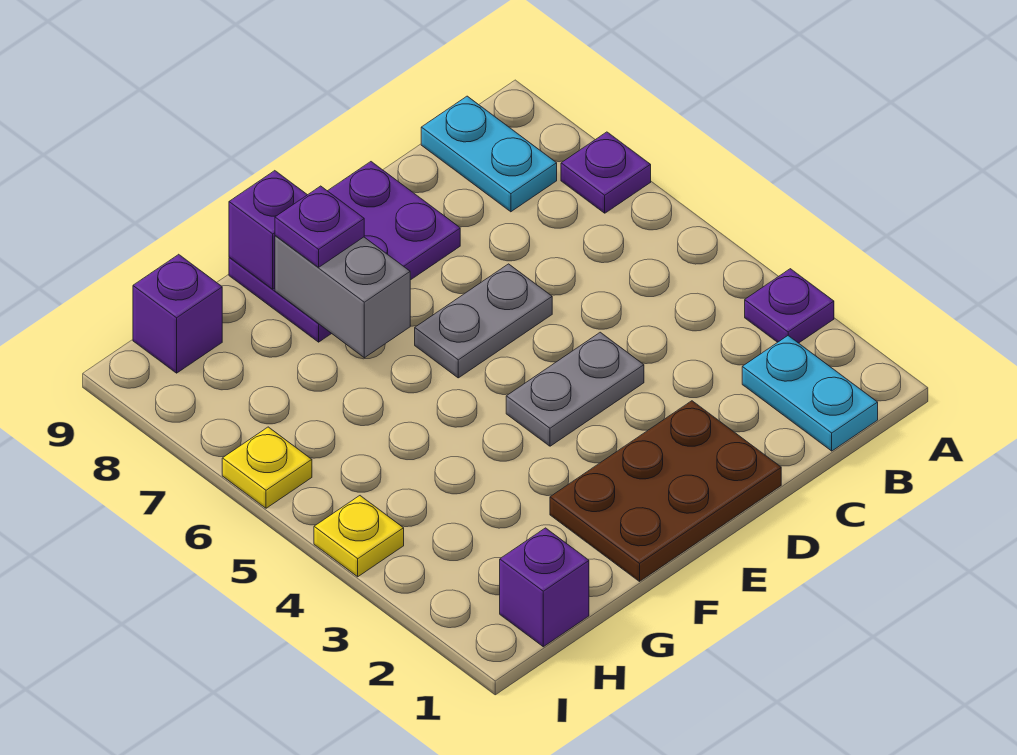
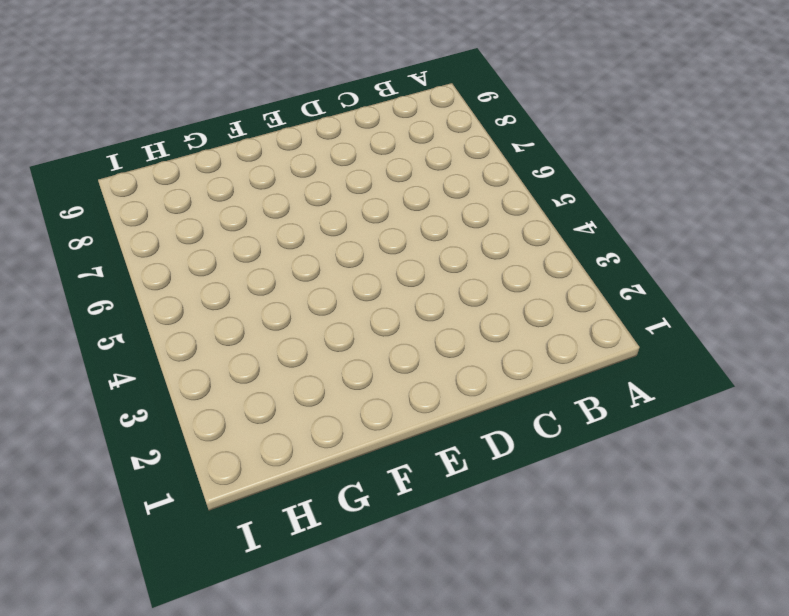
none -> purple 1x1 plate [745,269,834,343]
none -> purple 1x1 plate [561,132,651,213]
none -> cyan 1x2 plate [742,336,878,451]

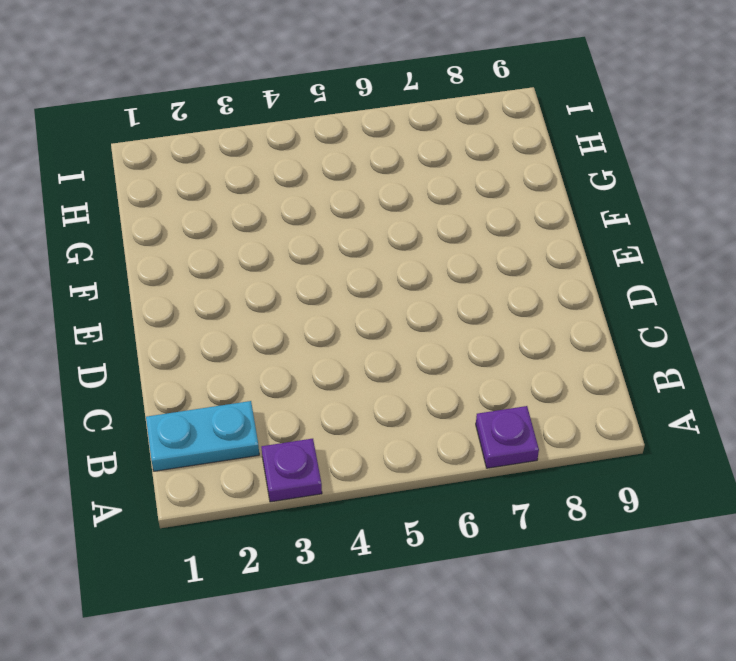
none -> cyan 1x2 plate [421,96,557,212]
none -> brown 2x3 plate [550,401,781,581]
none -> grey 1x2 plate [506,332,644,446]

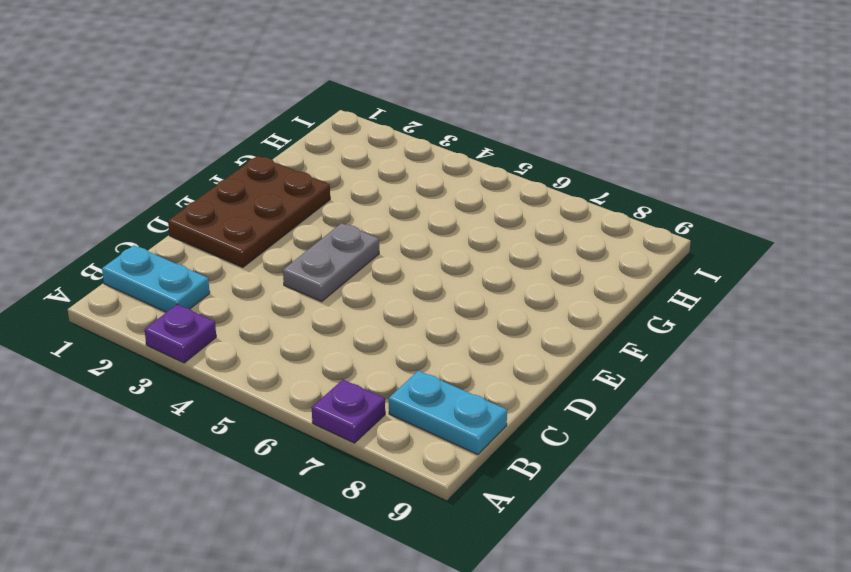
none -> grey 1x2 plate [415,264,552,378]
none -> purple 2x3 plate [229,162,460,342]
none -> purple 1x1 brick [500,528,589,647]

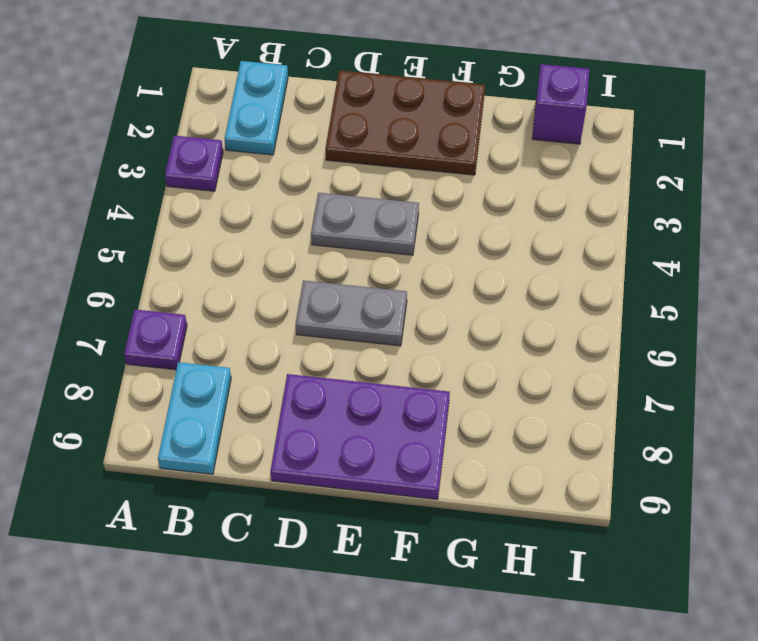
none -> purple 1x1 brick [133,254,222,373]
none -> yellow 1x1 plate [314,496,404,577]
none -> yellow 1x1 plate [222,427,312,508]

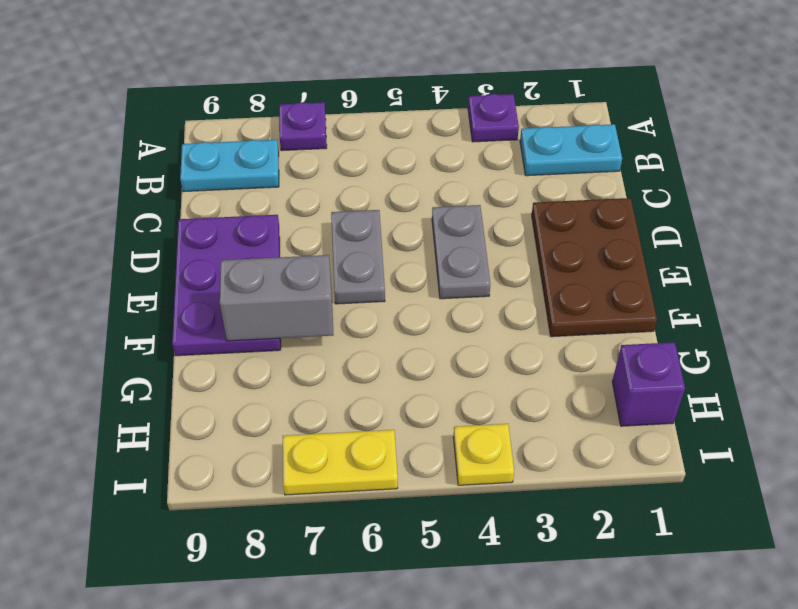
yellow 1x2 plate [283,430,398,495] -> yellow 1x1 plate [222,427,312,508]
none -> purple 1x1 brick [133,254,222,373]
none -> purple 1x1 brick [229,171,307,289]
none -> purple 1x1 plate [275,186,364,267]

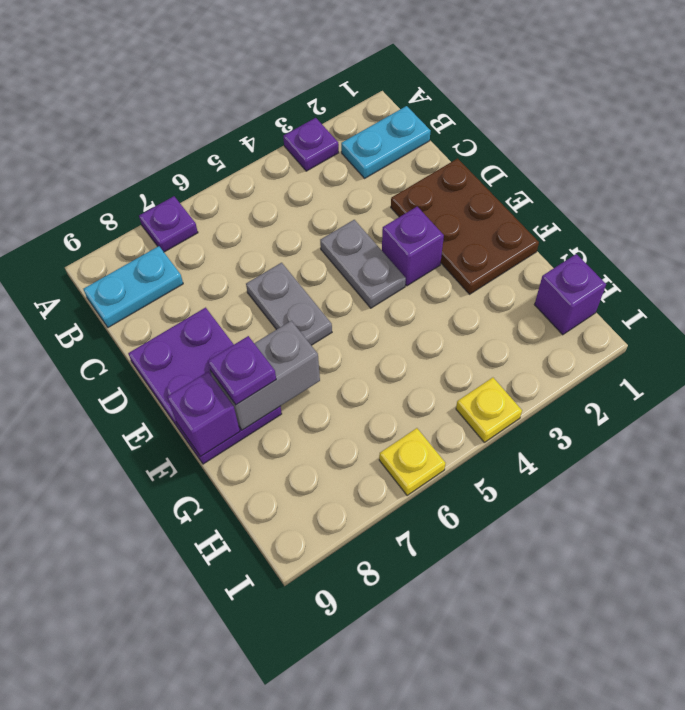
purple 1x1 brick [382,207,444,286] -> purple 1x1 brick moved to [133,254,222,373]

